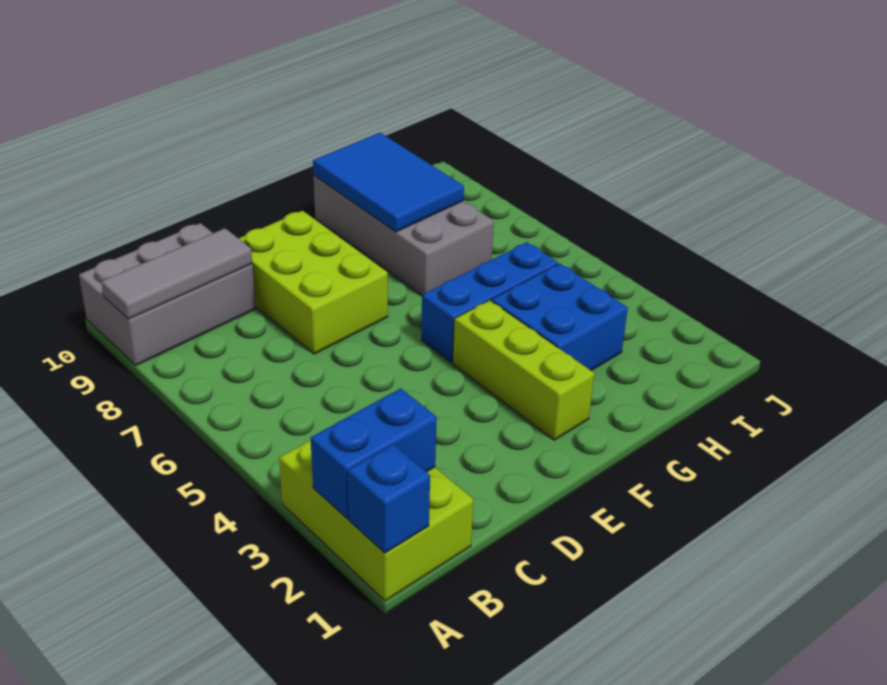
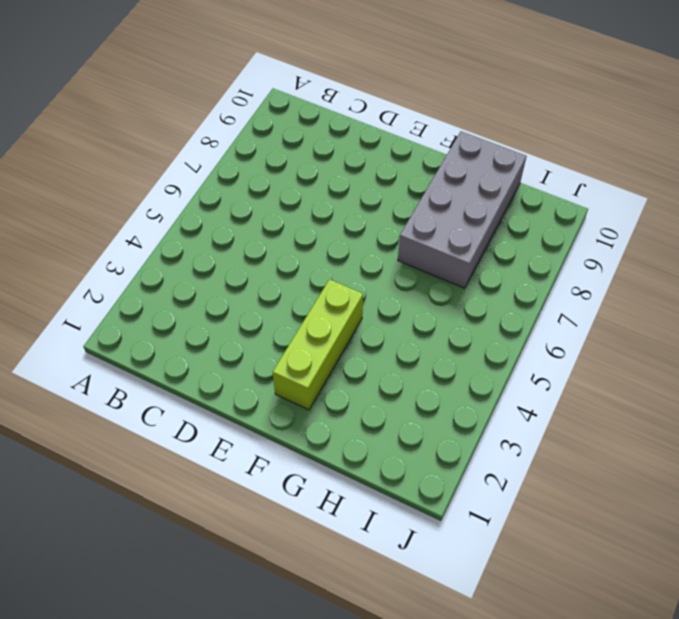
none -> lime 2x3 brick [279,440,473,601]
none -> grey 2x3 brick [79,223,256,366]

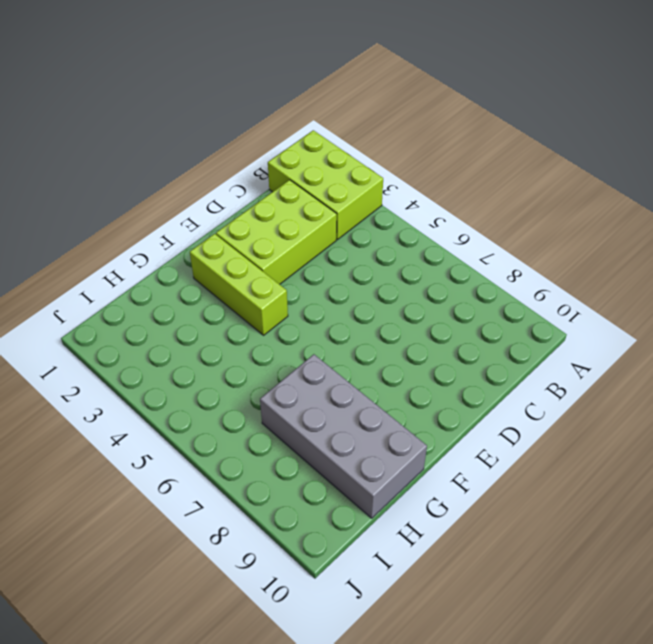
lime 2x3 brick [216,180,337,284] -> lime 2x3 brick turned to [238,211,388,354]
none -> grey 2x3 brick [79,223,256,366]
none -> blue 1x3 brick [421,242,558,363]

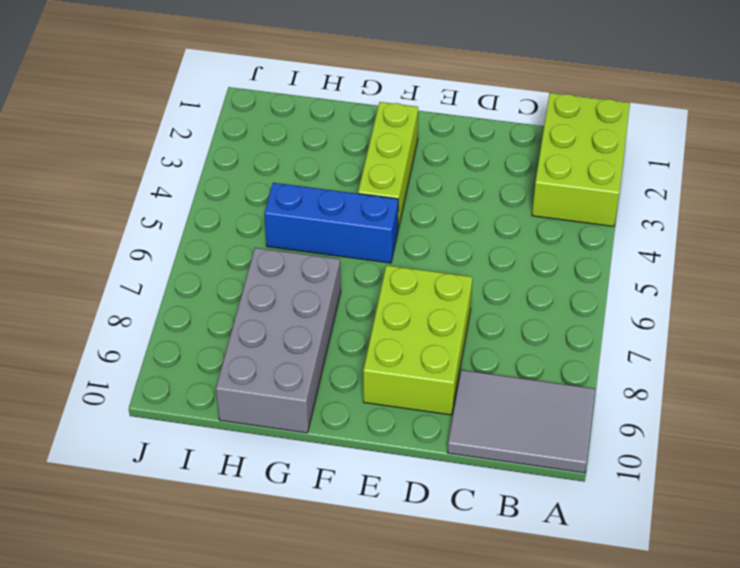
grey 2x3 tile [448,370,595,473] -> grey 2x3 brick [79,223,256,366]
none -> blue 2x2 brick [491,263,628,370]
none -> blue 1x1 brick [347,444,430,553]

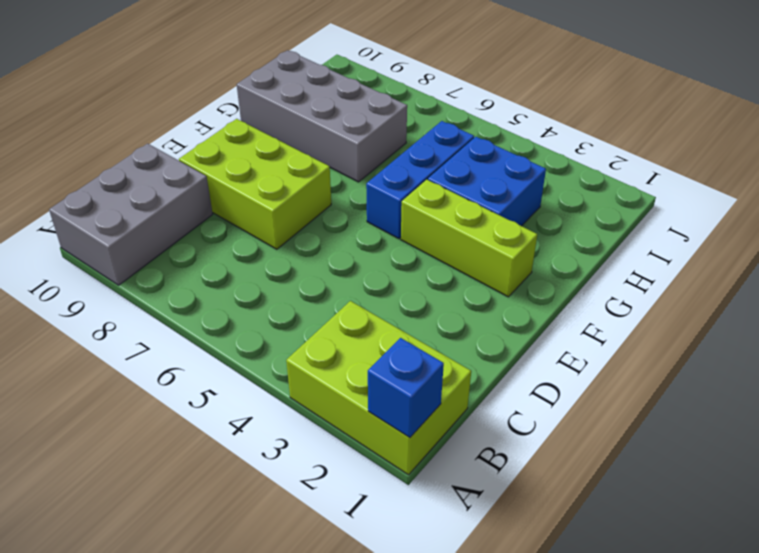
none -> blue 1x2 brick [311,388,437,519]
none -> grey 1x3 tile [101,228,252,319]

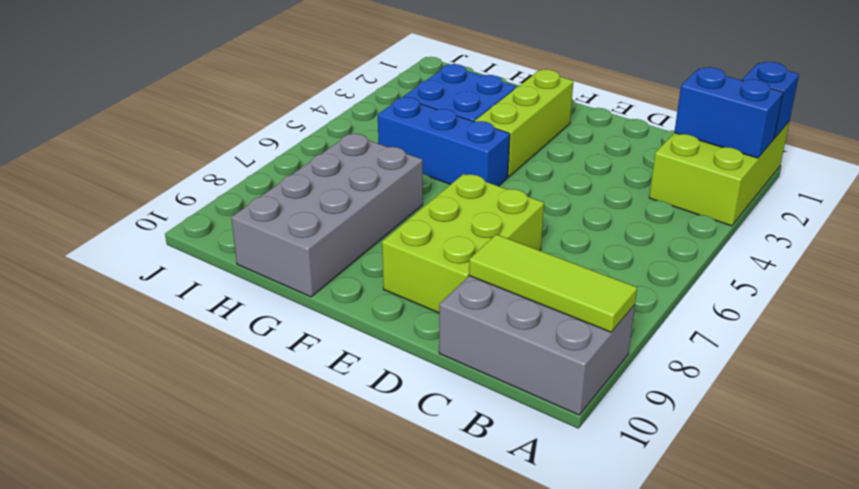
lime 1x3 tile [469,234,637,332] -> grey 1x3 tile [101,228,252,319]
none -> blue 2x3 tile [313,133,464,232]

